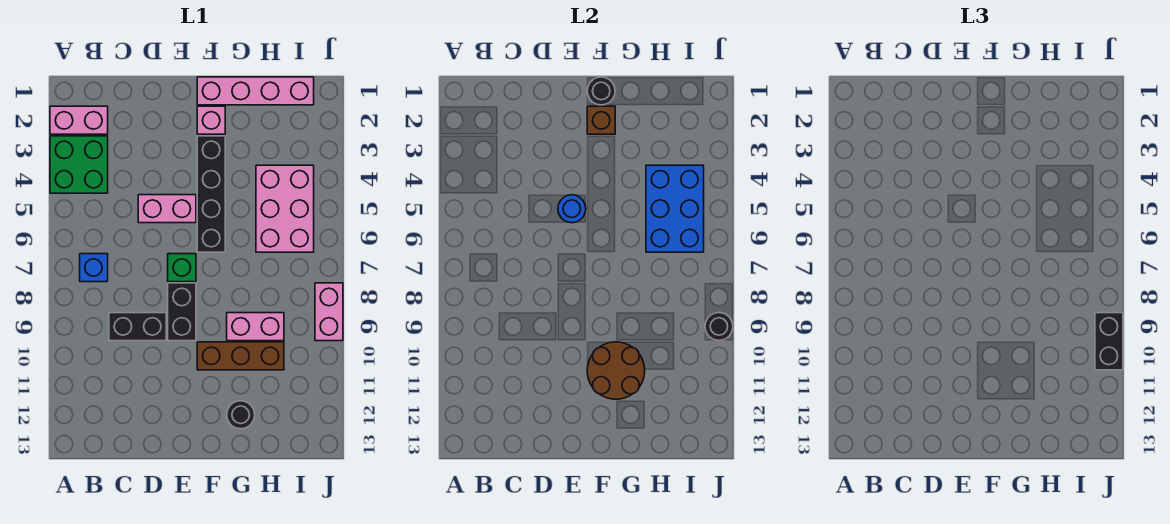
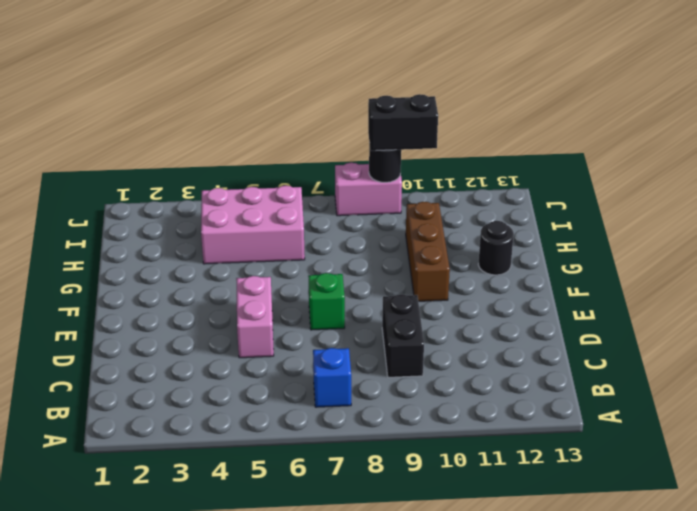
none -> pink 1x2 brick [50,106,108,134]
none -> green 2x2 brick [50,136,108,193]
none -> black 1x2 brick [168,283,196,341]

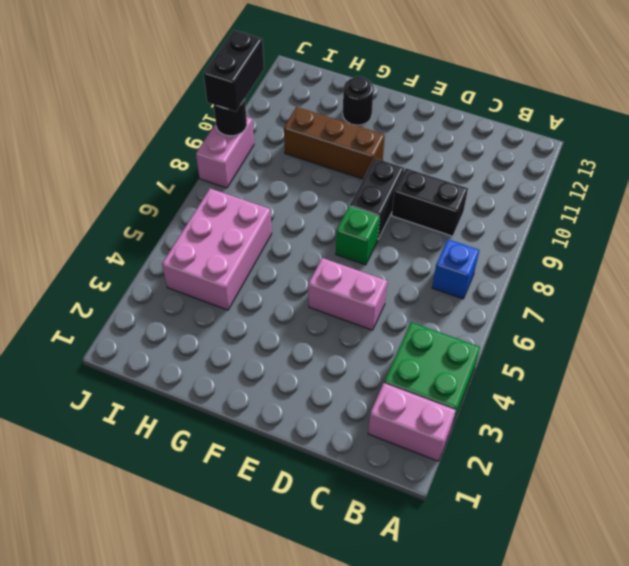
none -> pink 1x4 brick [197,77,314,105]
none -> pink 1x1 brick [197,106,225,134]
none -> black 1x4 brick [197,136,225,252]

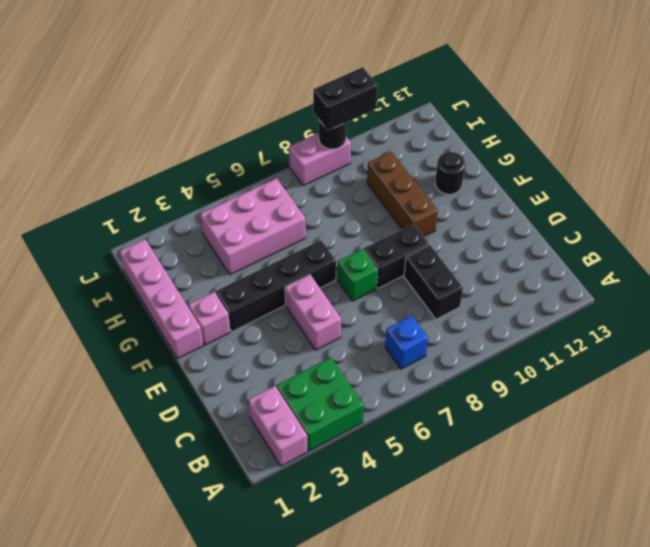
none -> pink 1x2 brick [227,313,284,341]
none -> blue 1x1 round brick [558,195,586,223]
none -> black 1x1 round brick [587,77,615,105]

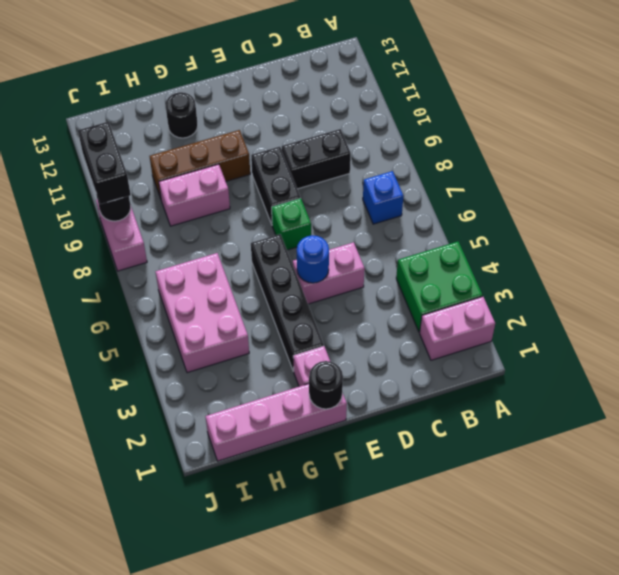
none -> brown 1x1 brick [587,106,615,134]
none -> brown 2x2 round brick [587,342,645,399]
none -> blue 2x3 brick [646,165,704,252]

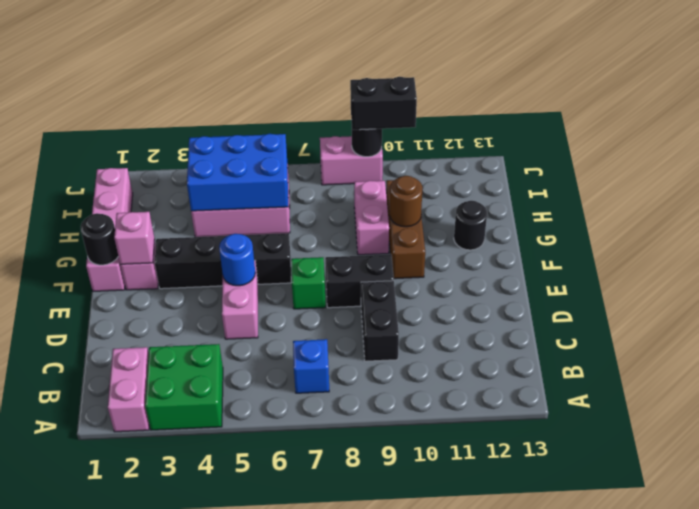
pink 1x1 brick [114,212,155,264] -> brown 1x1 brick [587,106,615,134]
brown 1x1 round brick [390,176,423,227] -> brown 2x2 round brick [587,342,645,399]

